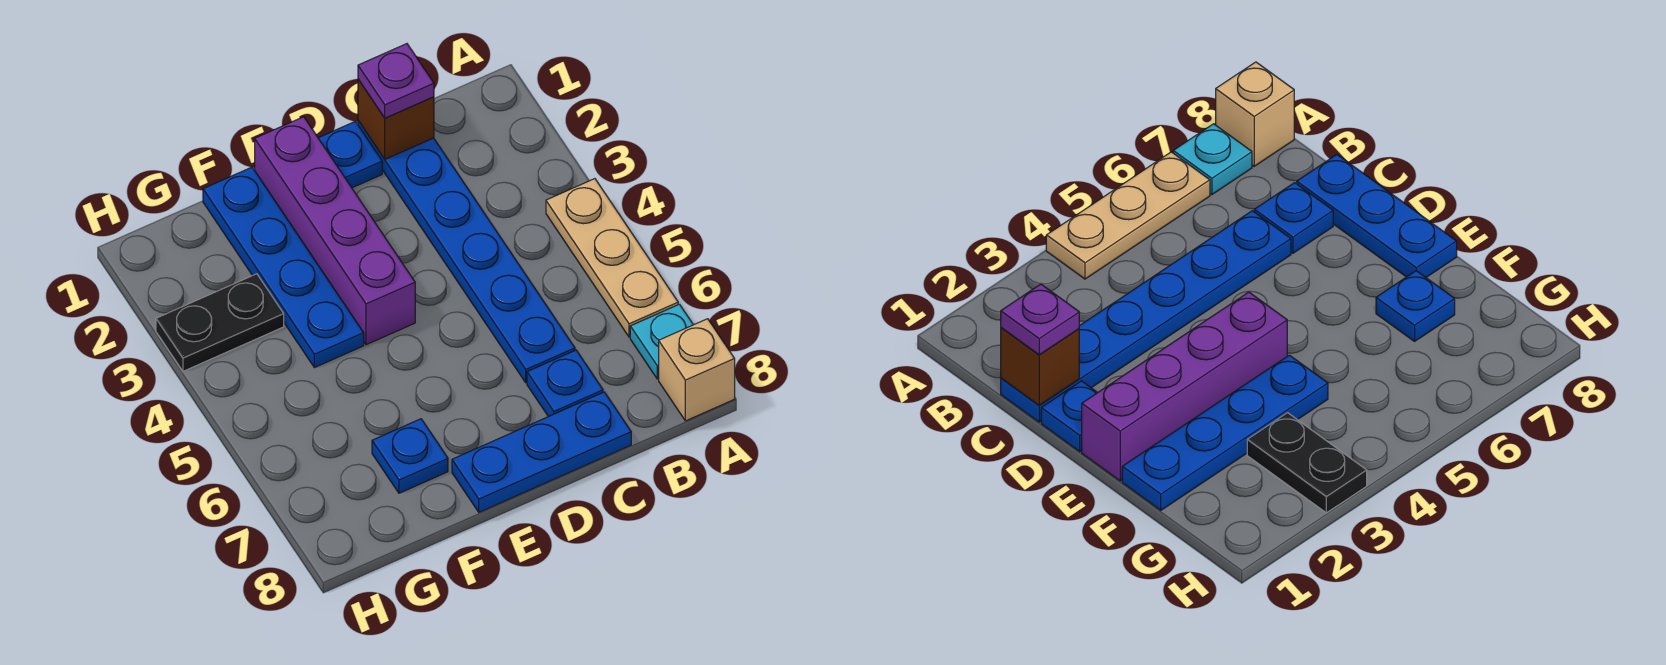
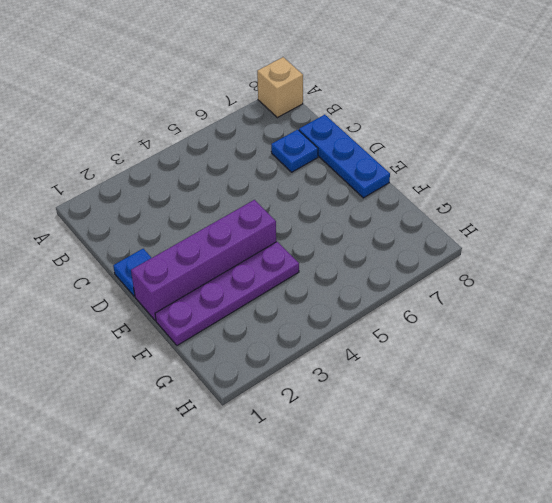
purple 1x4 plate [155,242,299,345] -> blue 1x4 plate [203,167,364,368]
none -> tan 1x3 plate [546,179,678,337]
none -> cyan 1x1 plate [630,304,693,379]
none -> blue 1x6 plate [358,121,575,383]

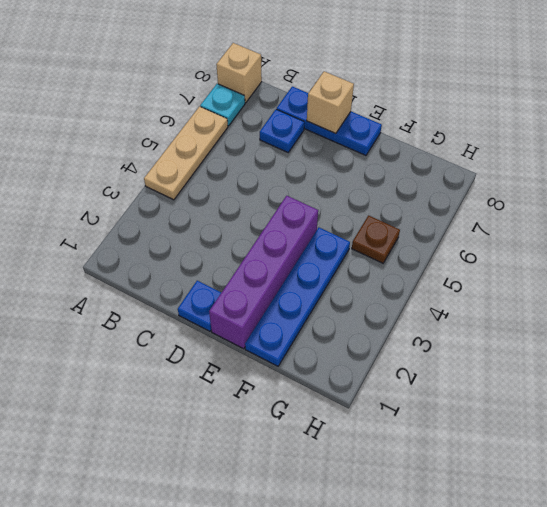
tan 1x1 brick [307,71,354,134] -> none
brown 1x1 plate [352,215,400,263] -> none
none -> blue 1x6 plate [358,121,575,383]
none -> blue 1x1 plate [372,419,448,493]
none -> black 1x2 plate [156,274,284,371]

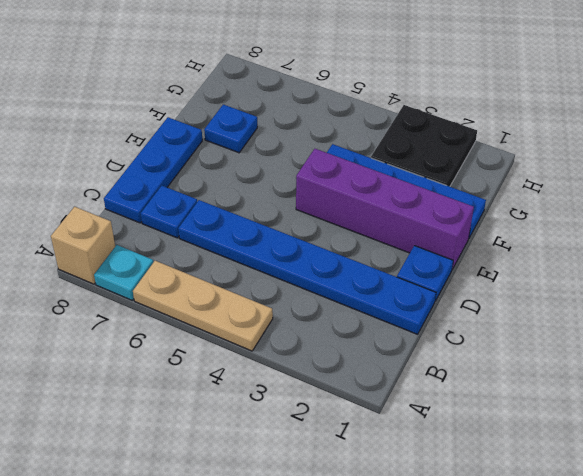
black 2x2 plate [371,105,477,187] -> black 1x2 plate [156,274,284,371]
none -> brown 1x1 brick [358,79,434,159]
none -> purple 1x1 plate [358,44,434,118]

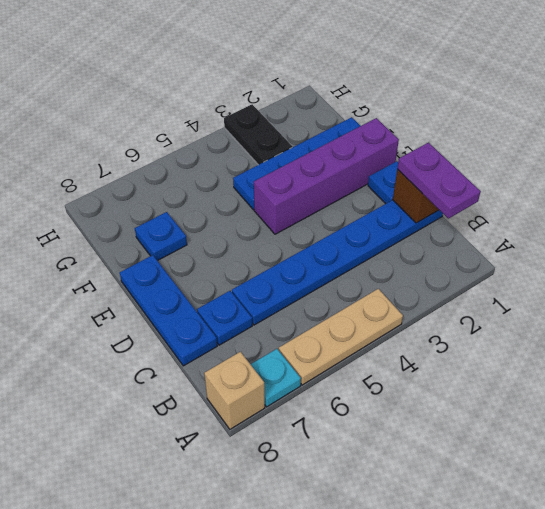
purple 1x2 plate [397,143,481,219] -> purple 1x1 plate [358,44,434,118]

